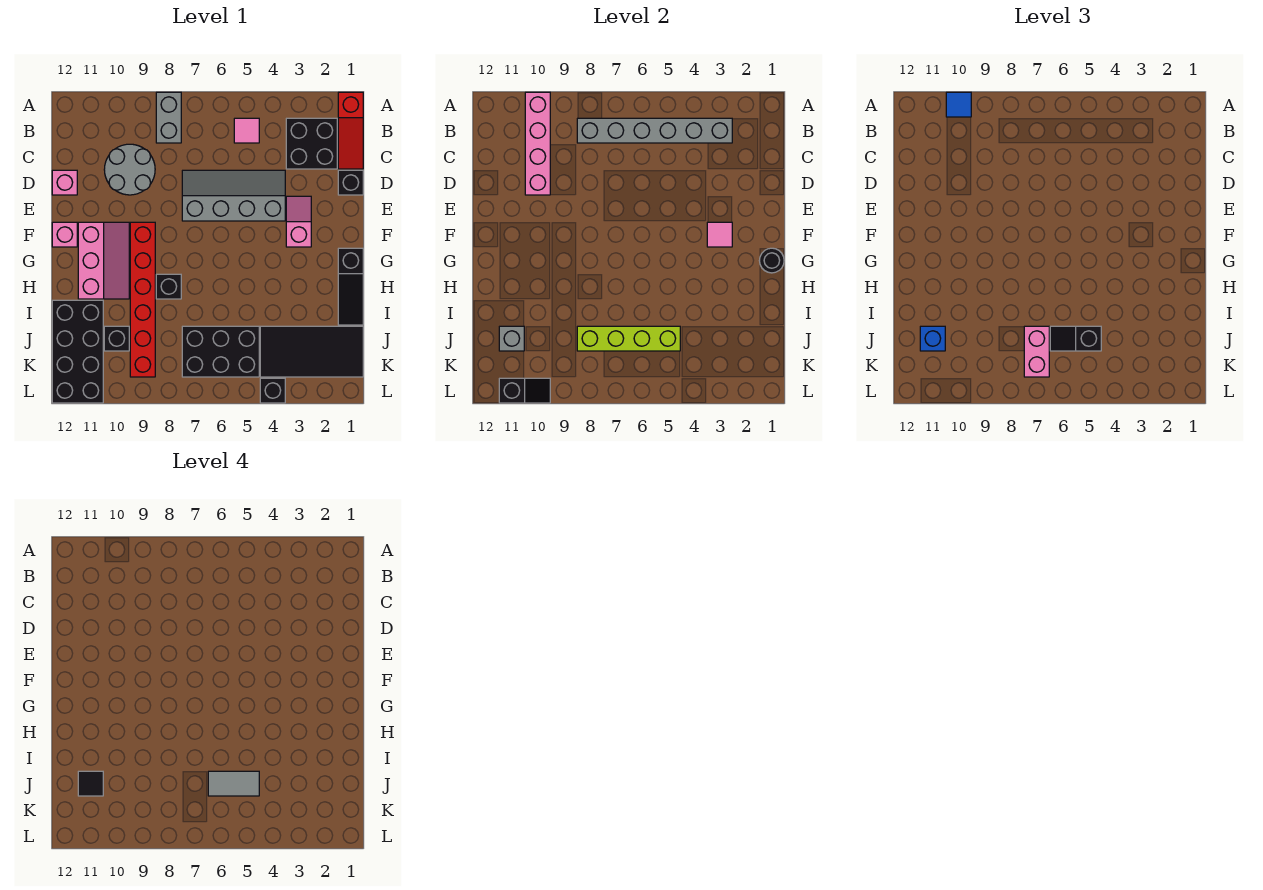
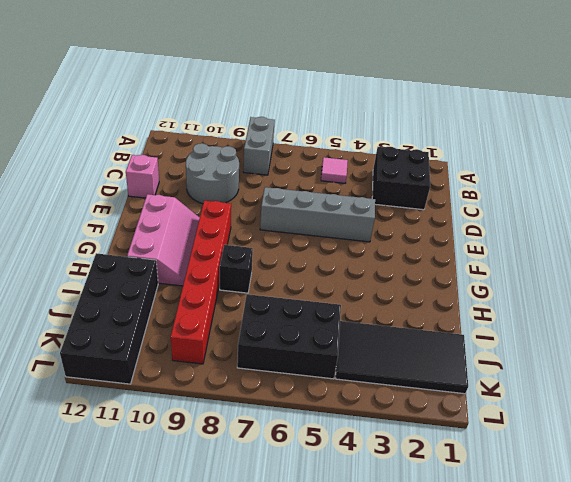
none -> red 1x3 slope [338,92,363,169]
none -> black 1x1 brick [338,170,363,195]
none -> pink 1x2 slope [286,196,311,247]
none -> pink 1x1 brick [52,222,77,247]

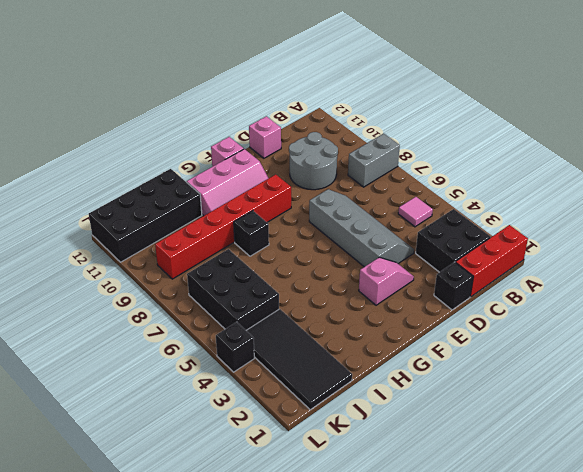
red 1x3 brick [455,225,528,297] -> red 1x3 slope [338,92,363,169]
none -> black 1x3 slope [338,248,363,325]
none -> black 1x1 brick [104,326,129,351]
none -> pink 1x4 brick [525,92,550,195]
none -> grey 1x6 brick [577,118,732,143]

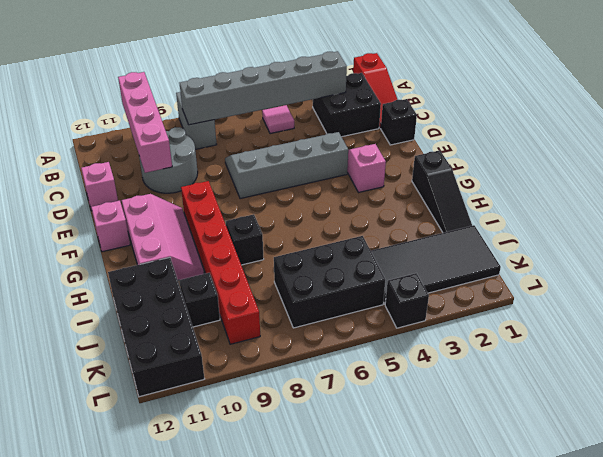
none -> pink 1x1 tile [707,222,732,247]
none -> black 1x1 round brick [759,248,784,273]
none -> lime 1x4 brick [577,326,680,351]
none -> grey 1x1 brick [499,326,524,351]

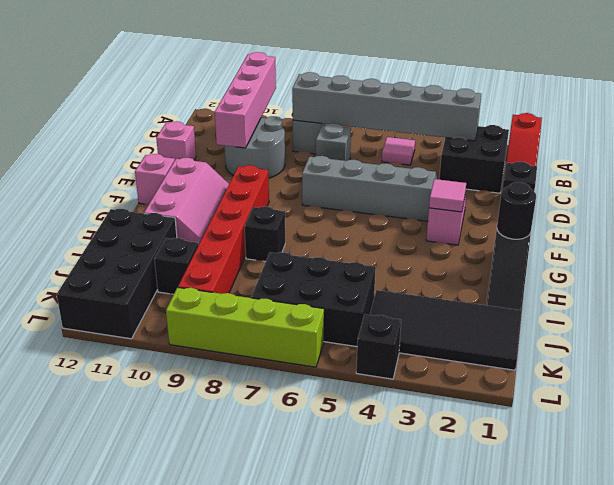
grey 1x1 brick [316,123,351,161] -> grey 1x1 brick moved to [499,326,524,351]
lime 1x4 brick [166,287,324,367] -> lime 1x4 brick moved to [577,326,680,351]
none -> black 1x2 slope [499,378,550,403]
none -> blue 1x1 tile [946,92,971,117]
none -> black 1x2 slope [1050,326,1101,351]
none -> pink 1x2 brick [1024,326,1049,377]

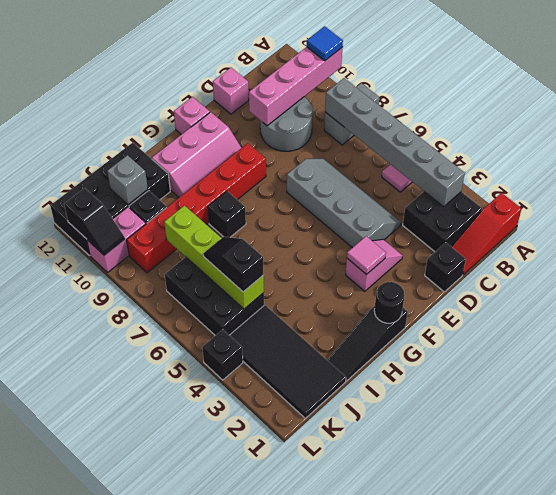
pink 1x2 brick [87,207,146,272] -> pink 1x2 brick moved to [1024,326,1049,377]
none -> blue 1x1 brick [920,326,945,351]
none -> grey 1x2 tile [208,771,259,796]
none -> black 1x1 tile [78,771,103,796]

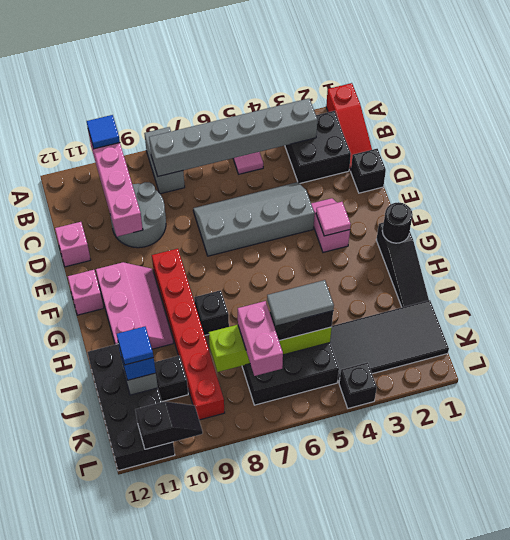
blue 1x1 tile [117,327,153,365] -> black 1x1 tile [78,771,103,796]

